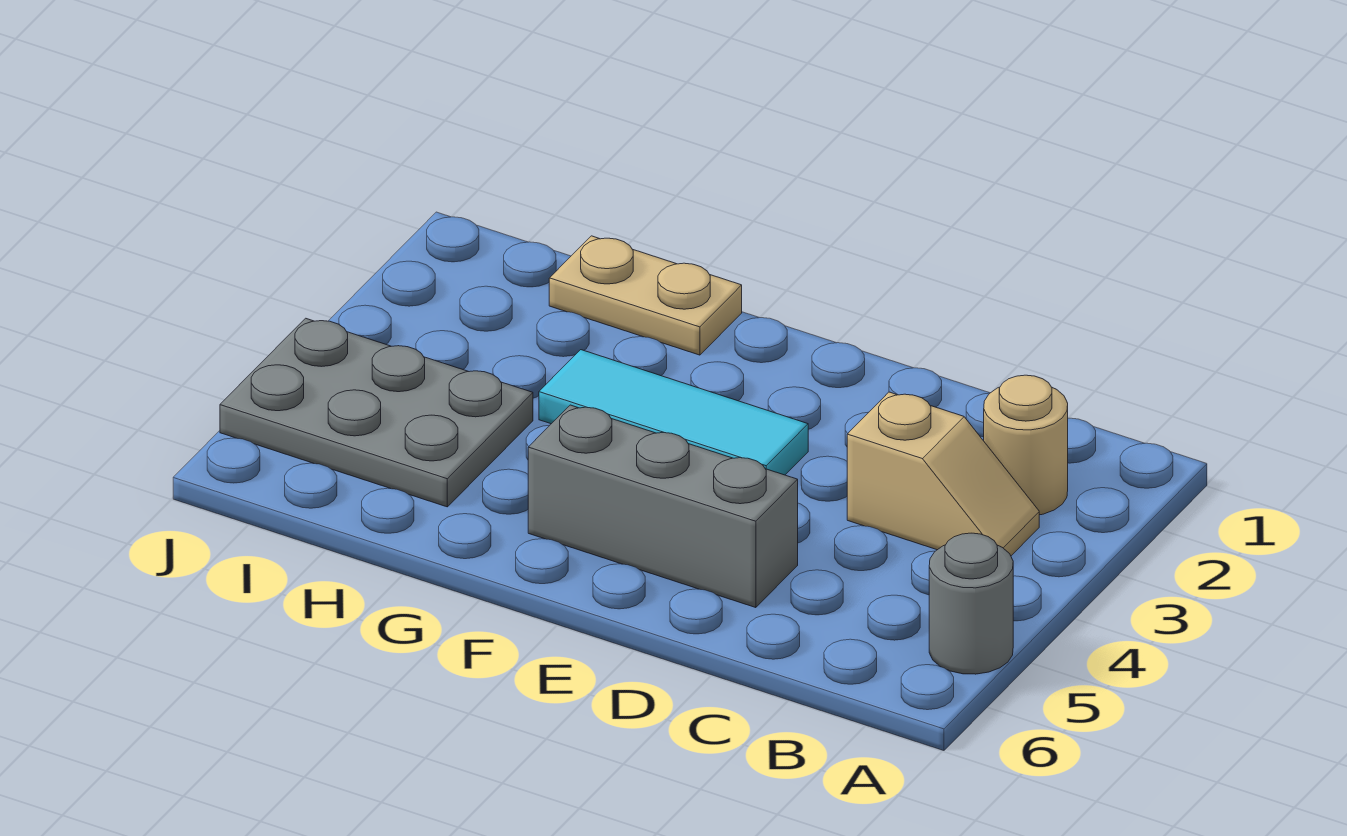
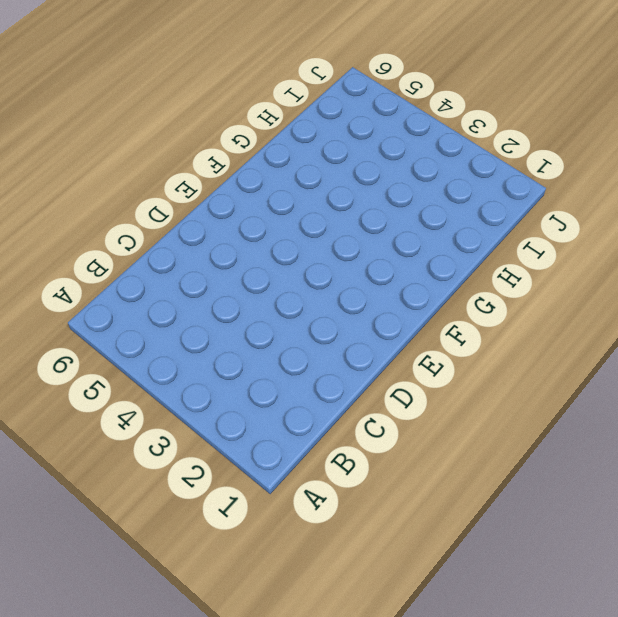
none -> grey 1x1 round brick [929,533,1013,674]
none -> tan 1x1 round brick [984,375,1068,515]

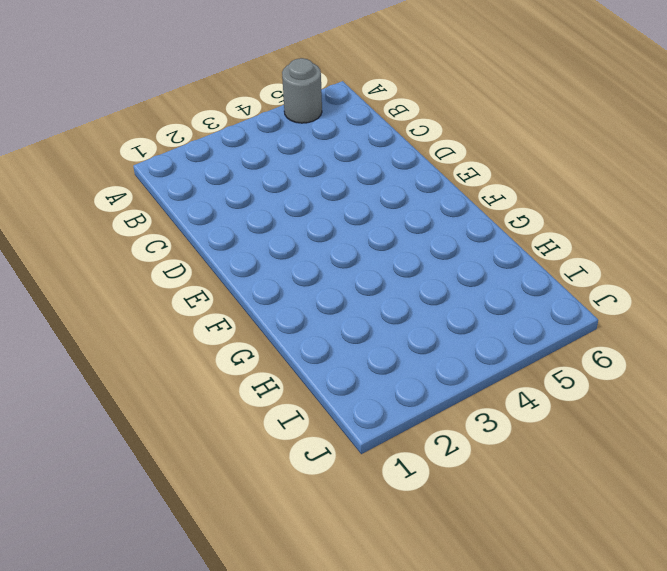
none -> tan 1x1 round brick [984,375,1068,515]
none -> tan 1x2 slope [847,392,1039,556]

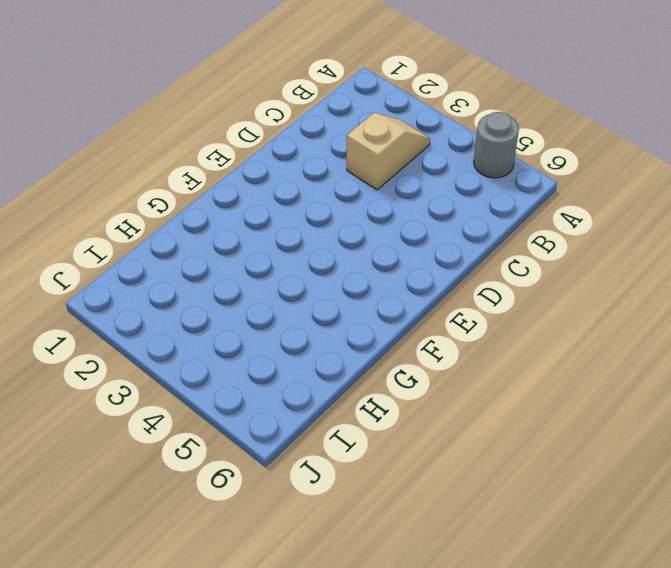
none -> tan 1x1 round brick [984,375,1068,515]
none -> grey 1x3 brick [528,405,798,608]

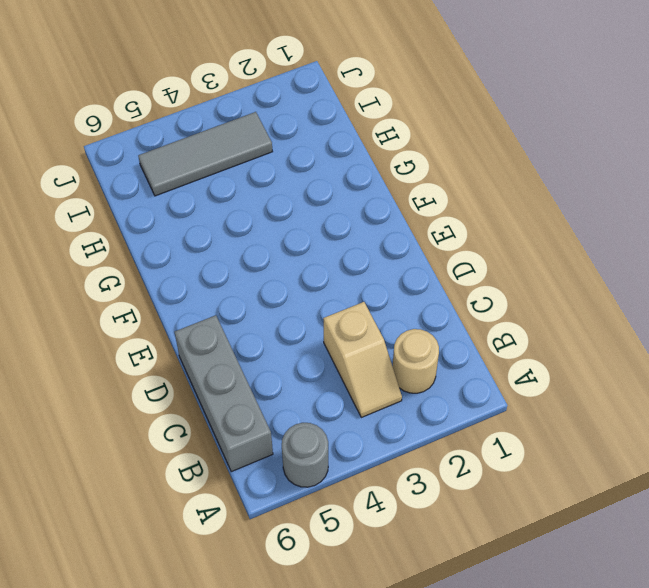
grey 1x3 brick [175,315,273,472] -> grey 1x3 brick moved to [528,405,798,608]
grey 1x3 tile [138,112,273,196] -> grey 2x3 plate [220,318,533,507]
none -> cyan 1x3 tile [539,350,808,475]
none -> tan 1x2 plate [549,236,742,355]

